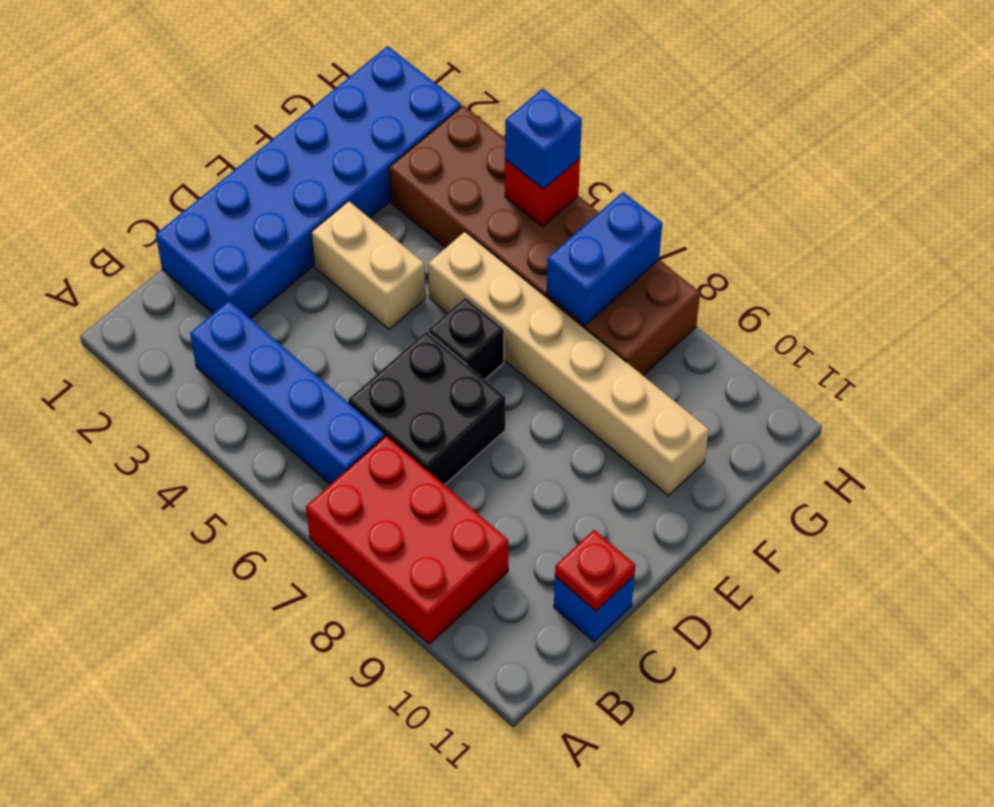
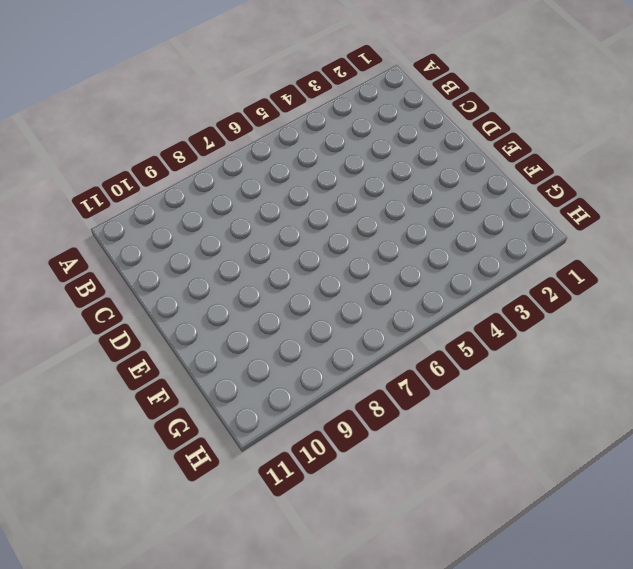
none -> red 2x3 brick [306,436,508,644]
none -> blue 1x4 brick [190,301,385,485]
none -> blue 2x6 brick [156,46,462,319]

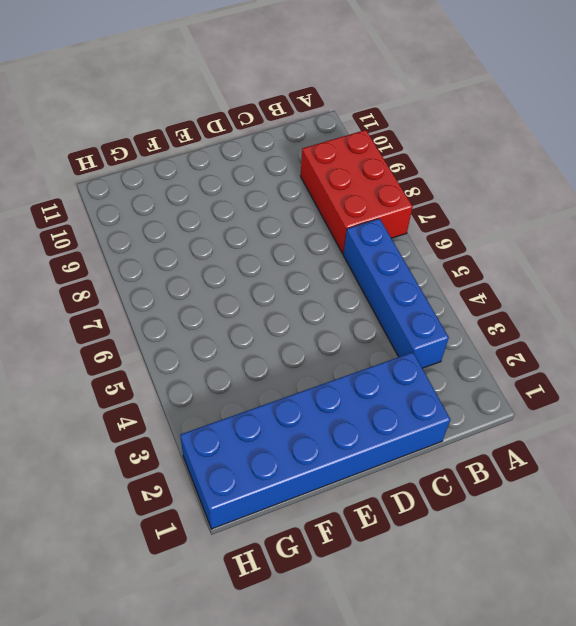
none -> black 2x2 brick [348,331,505,485]
none -> blue 1x1 brick [554,576,634,642]
none -> tan 1x2 brick [311,201,426,330]

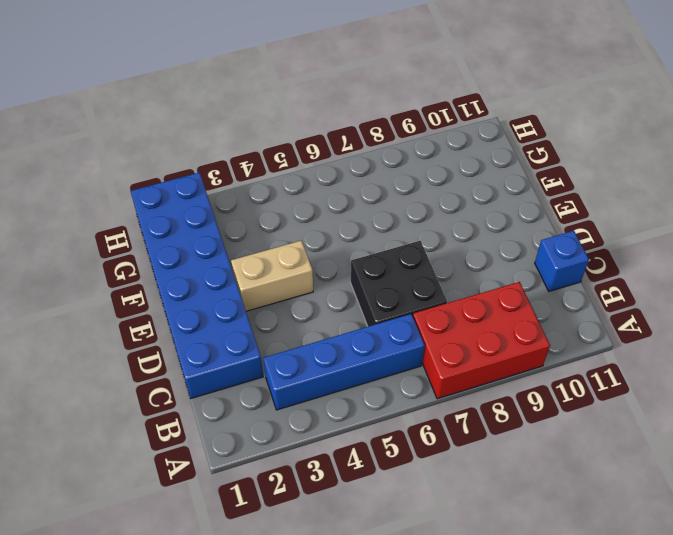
none -> black 1x1 brick [428,297,504,379]
none -> tan 1x6 brick [428,232,709,496]
none -> brown 2x6 brick [389,106,700,375]

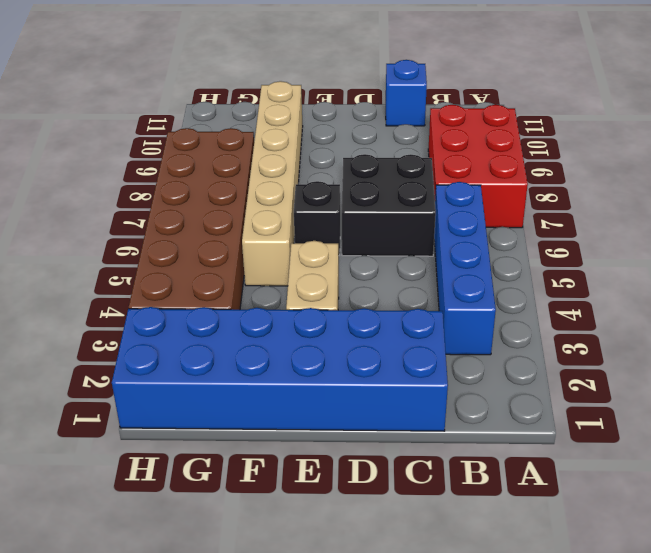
none -> red 1x1 plate [555,530,635,611]
none -> blue 1x2 brick [547,192,662,325]
none -> red 1x1 brick [505,158,580,226]

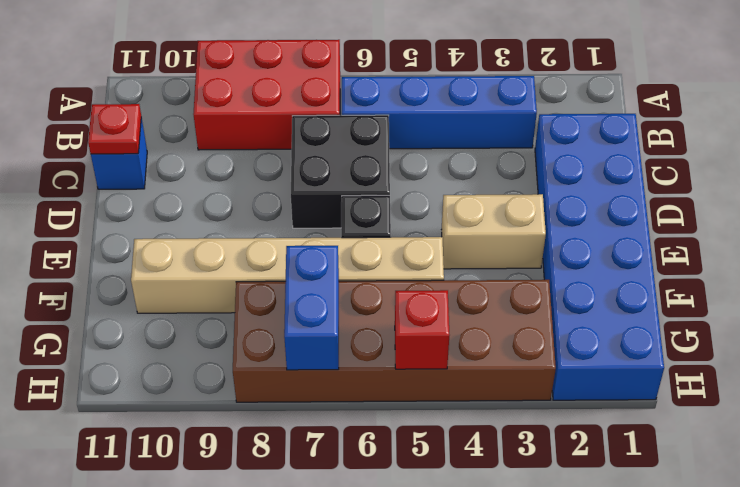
none -> blue 1x1 brick [505,89,582,189]

